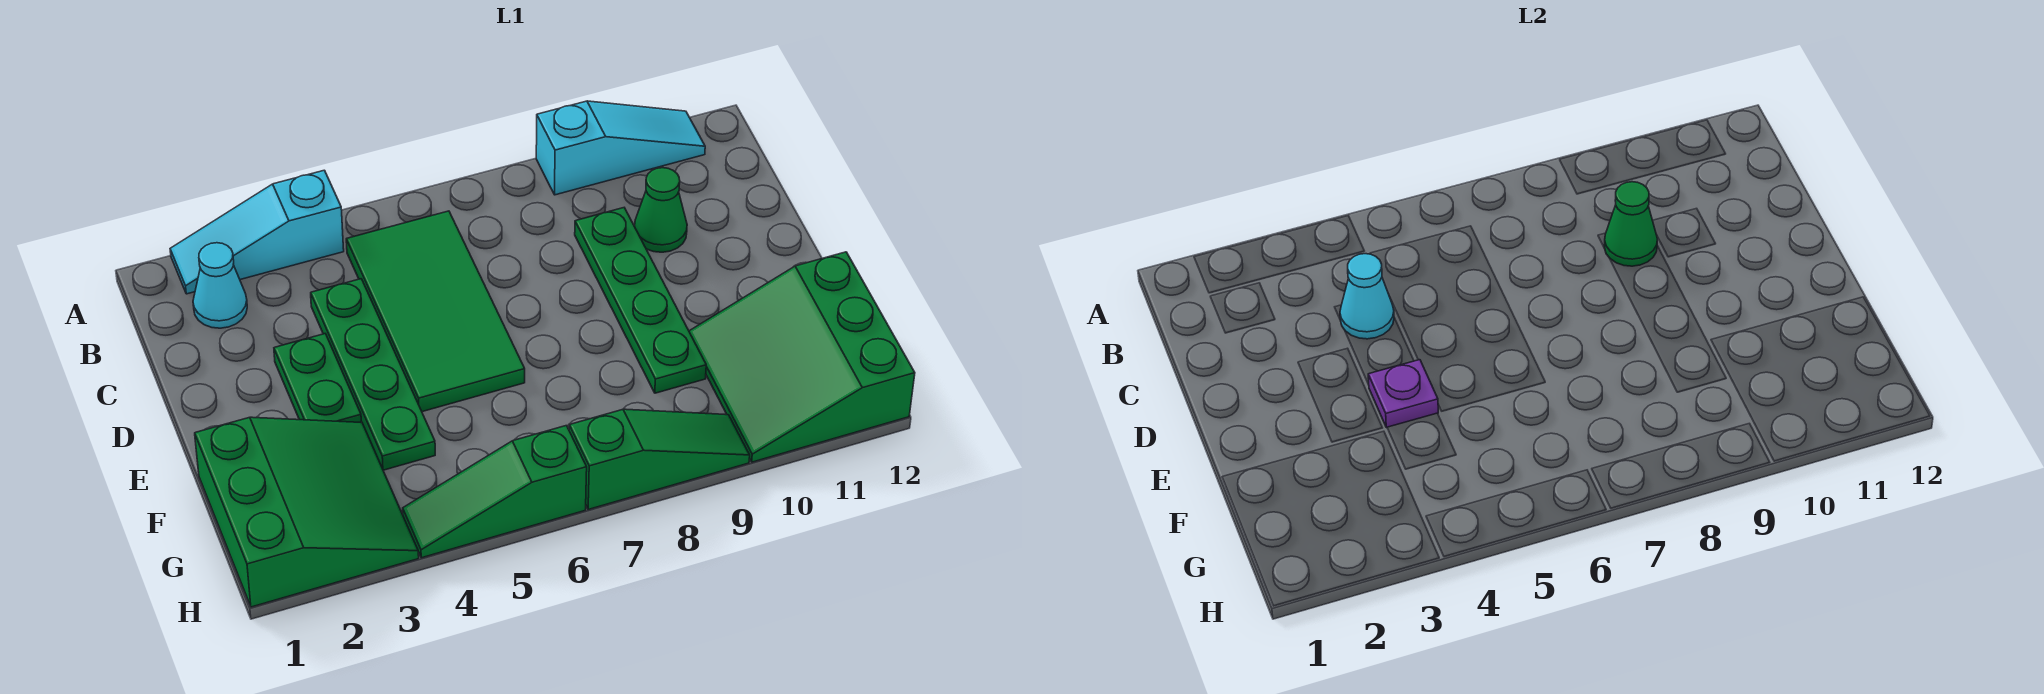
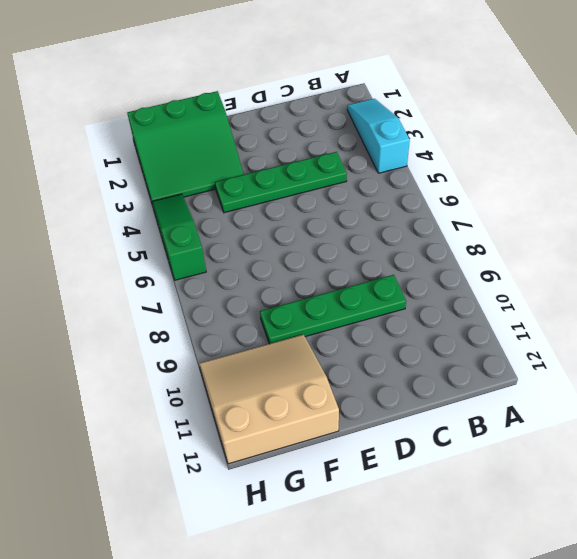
tan 3x3 slope [199,335,339,464] -> green 3x3 slope [689,252,915,462]
none -> cyan 1x3 slope [536,101,705,195]
none -> cyan 1x1 cone [193,243,247,328]
none -> green 2x4 tile [346,211,525,412]

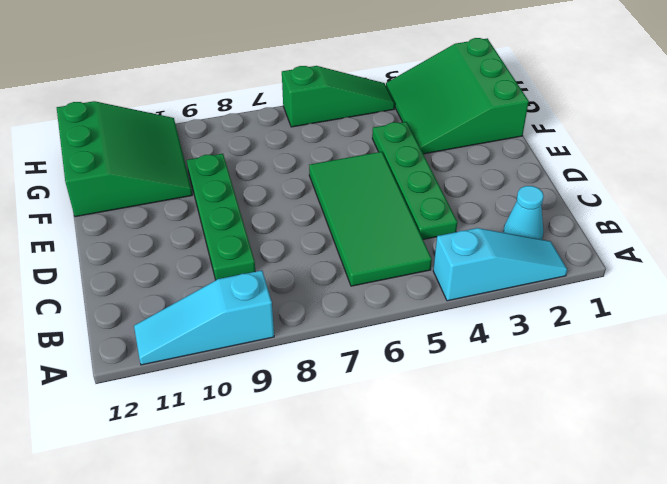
none -> green 1x1 cone [635,168,687,252]
none -> green 1x2 plate [274,334,361,422]
none -> green 1x3 slope [569,409,750,509]

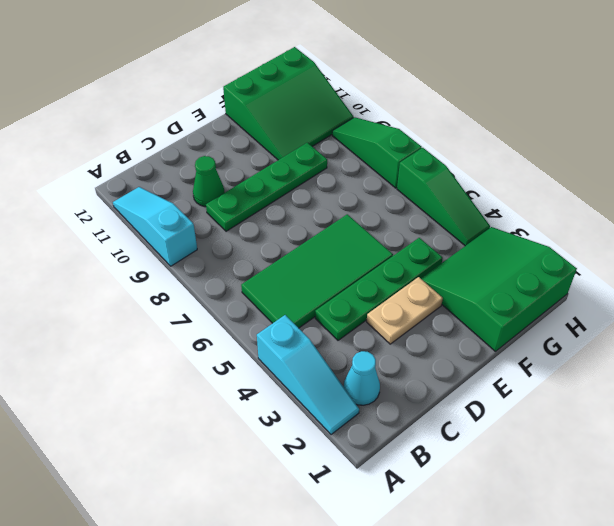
tan 1x2 plate [367,277,443,344] -> green 1x2 plate [274,334,361,422]
none -> cyan 1x1 cone [1340,254,1394,339]
none -> green 1x1 cone [1604,182,1657,266]
none -> purple 1x1 plate [1368,360,1438,428]

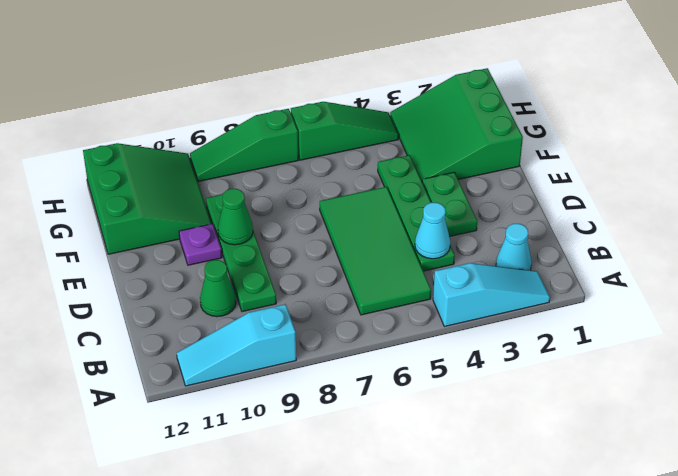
green 1x1 cone [218,189,253,245] -> green 1x1 cone moved to [1604,182,1657,266]
purple 1x1 plate [179,224,222,265] -> purple 1x1 plate moved to [1368,360,1438,428]

